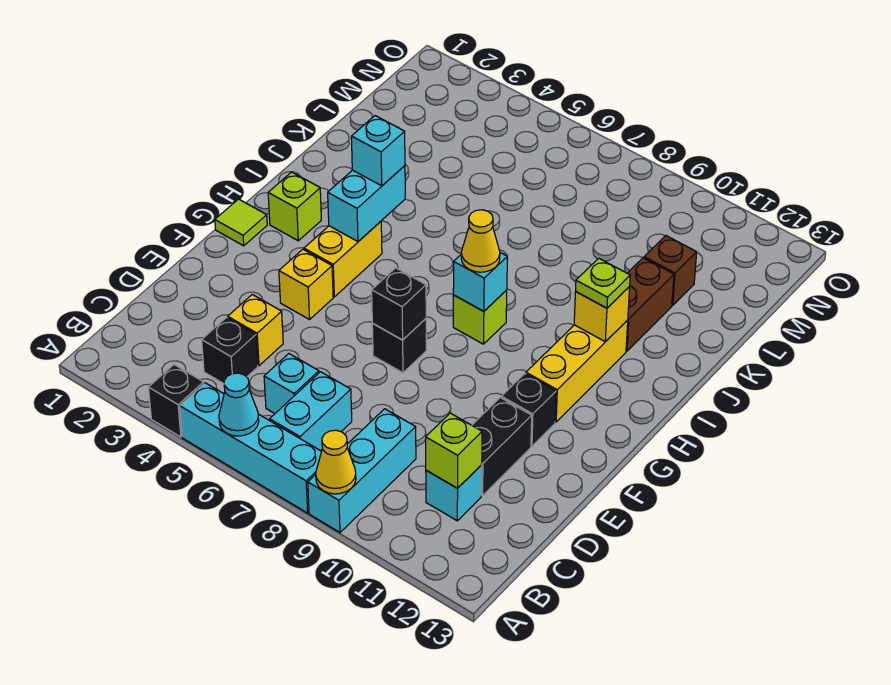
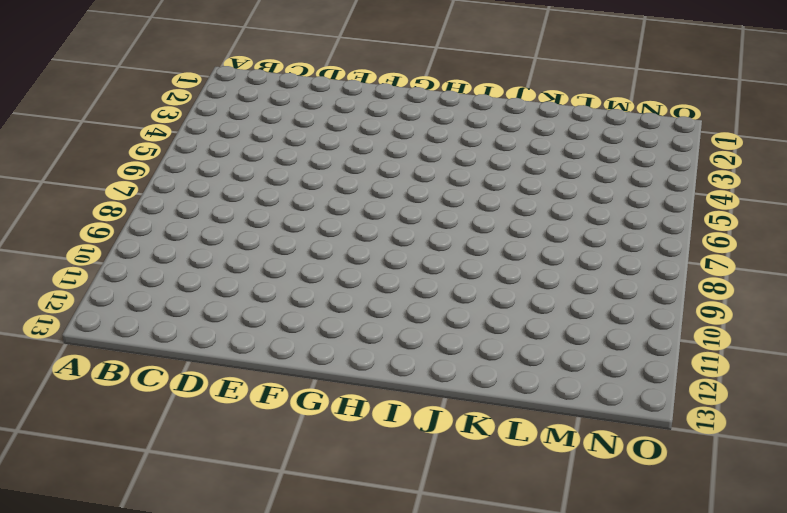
none -> black 1x1 brick [148,365,204,437]
none -> cyan 1x4 brick [180,383,322,513]
none -> cyan 1x3 brick [308,409,416,532]

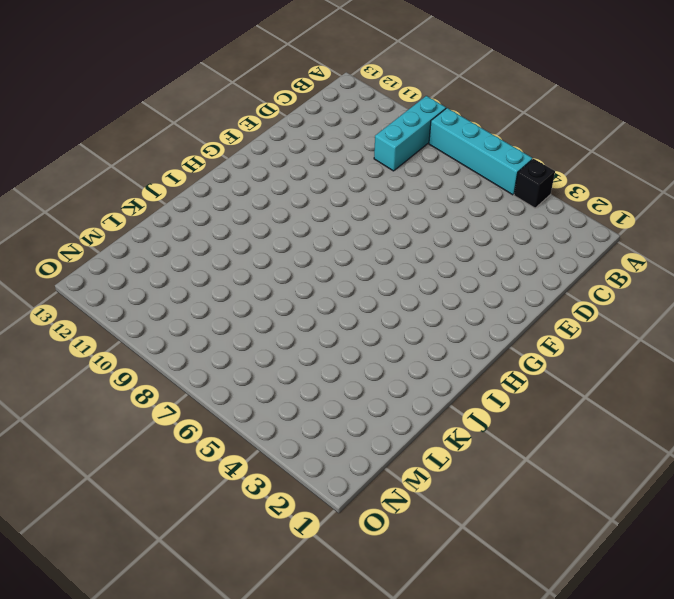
none -> cyan 1x2 brick [270,372,352,451]
none -> black 1x1 brick [202,318,258,384]
none -> cyan 1x1 brick [264,354,319,414]

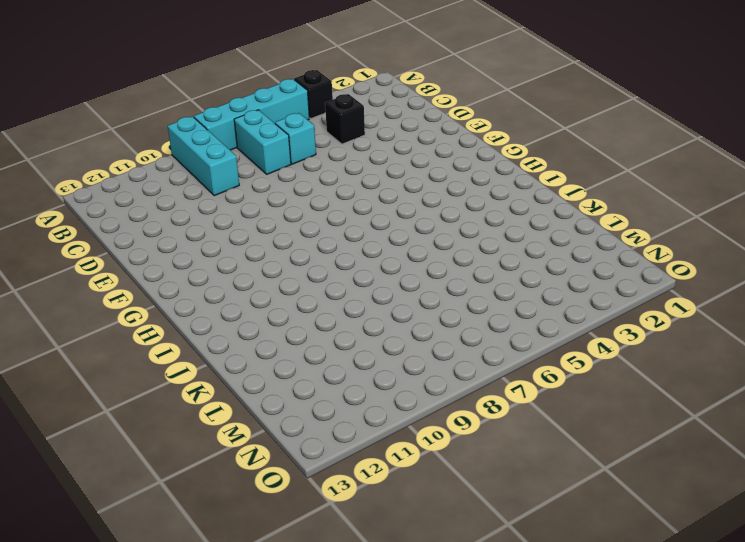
none -> cyan 1x1 brick [426,465,482,521]
none -> yellow 1x1 brick [228,295,283,366]
none -> black 1x2 brick [472,398,532,496]

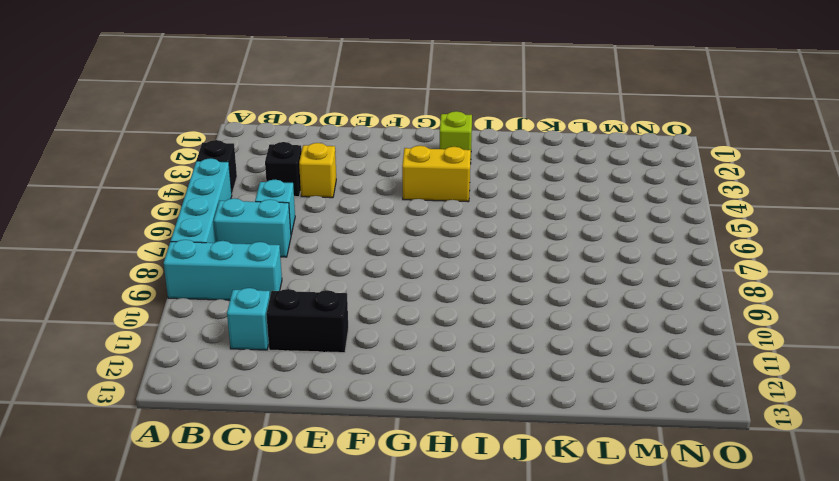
none -> yellow 1x1 brick [279,249,333,320]
none -> black 1x1 brick [372,319,426,373]
none -> black 1x1 brick [501,374,556,446]

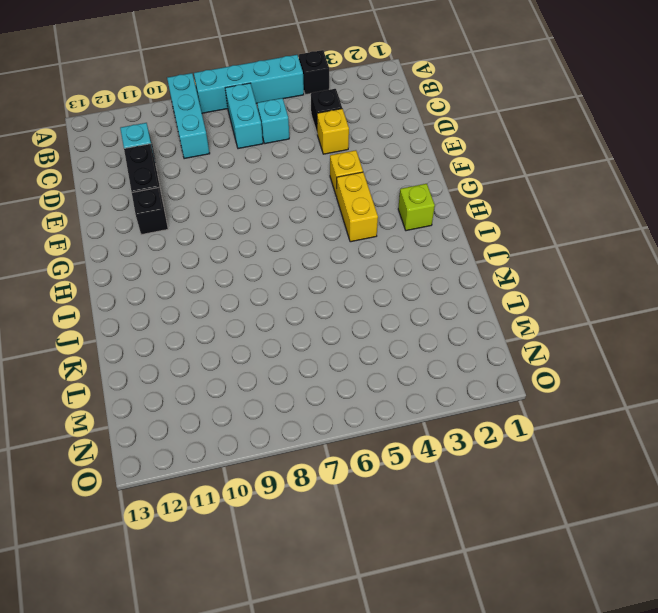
none -> black 1x1 brick [372,319,426,373]
none -> lime 1x1 tile [215,199,267,246]
none -> yellow 1x3 brick [526,320,628,422]

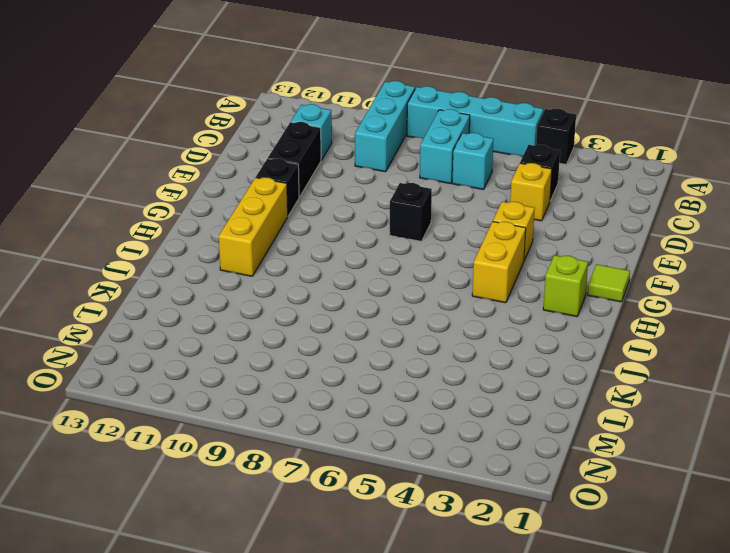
none -> lime 1x1 brick [453,290,507,344]
none -> brown 1x2 brick [626,258,674,351]
none -> brown 1x1 brick [644,236,697,306]

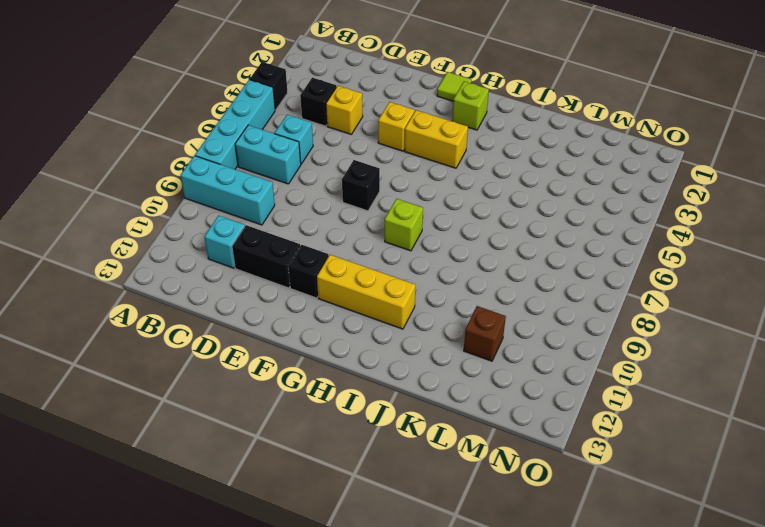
none -> brown 1x2 brick [626,258,674,351]
none -> cyan 1x1 cone [219,373,259,436]
none -> yellow 1x1 cone [316,430,356,494]

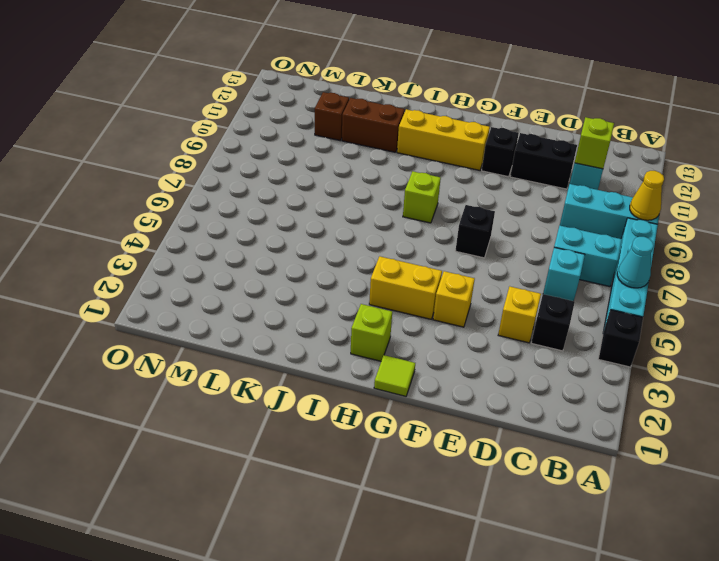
none -> black 1x1 brick [372,268,426,340]
none -> cyan 1x2 brick [328,166,405,242]
none -> cyan 1x1 brick [453,253,507,311]

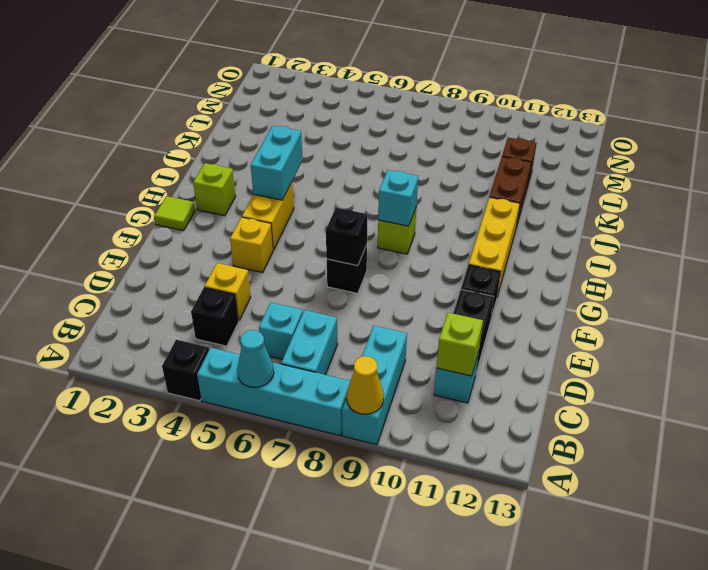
none -> yellow 1x1 brick [574,287,630,342]
none -> yellow 1x1 cone [461,210,500,272]
none -> cyan 1x1 brick [351,116,405,186]

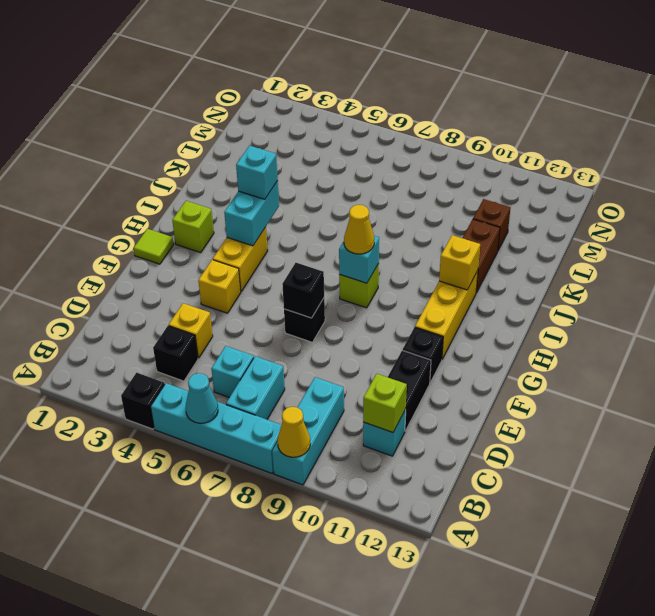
none -> lime 1x1 plate [576,258,630,308]

